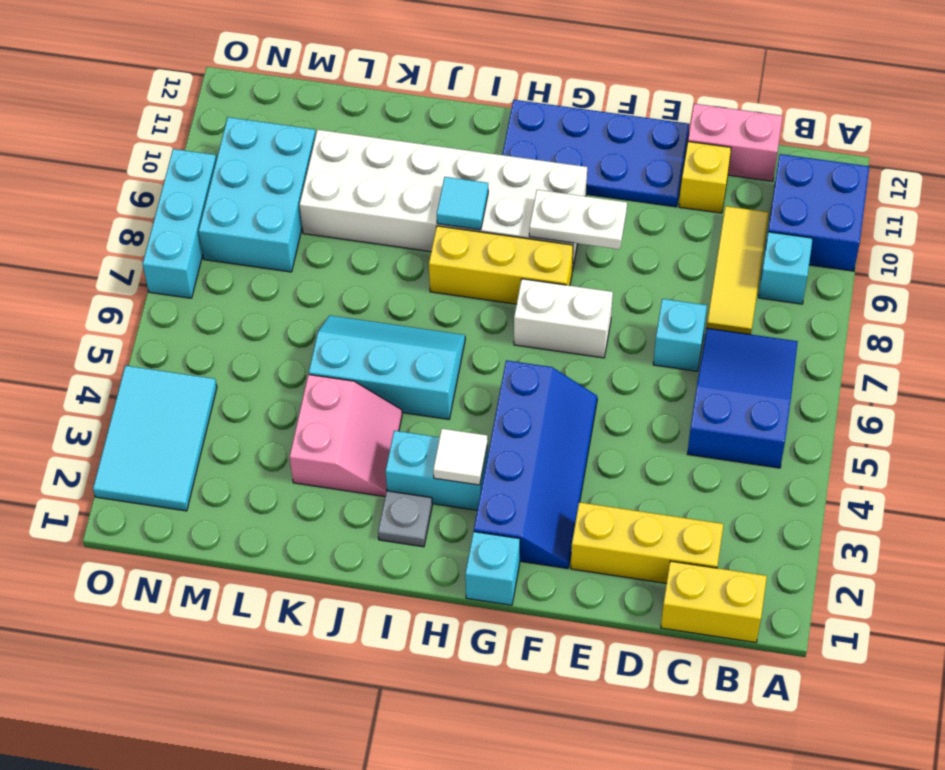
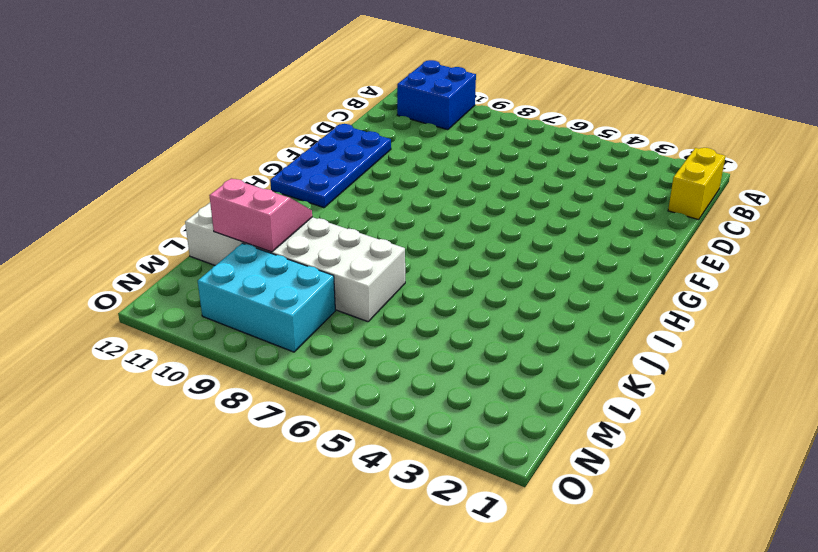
white 2x6 brick [185,203,405,322] -> white 2x6 brick turned to [300,130,587,271]
pink 2x2 slope [209,178,312,252] -> pink 2x2 slope moved to [290,374,402,497]
none -> blue 2x3 slope [687,328,798,468]
none -> cyan 1x1 brick [759,232,813,304]
none -> yellow 1x3 brick [571,502,724,583]

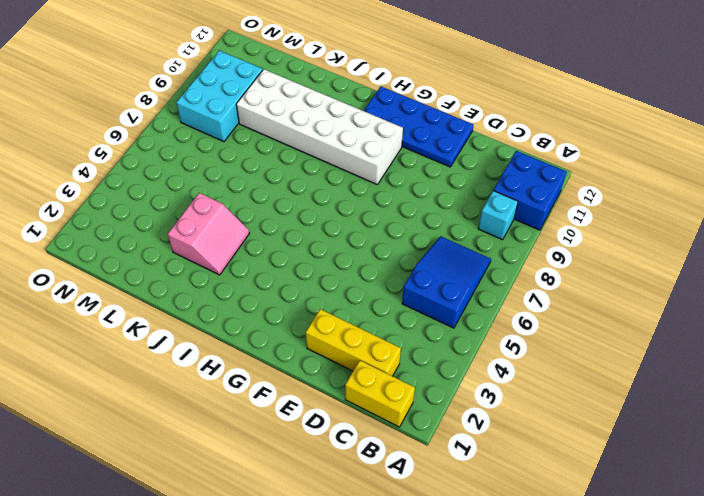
none -> yellow 1x3 tile [707,206,769,334]
none -> pink 1x2 brick [688,104,783,181]
none -> cyan 1x1 brick [653,299,707,371]

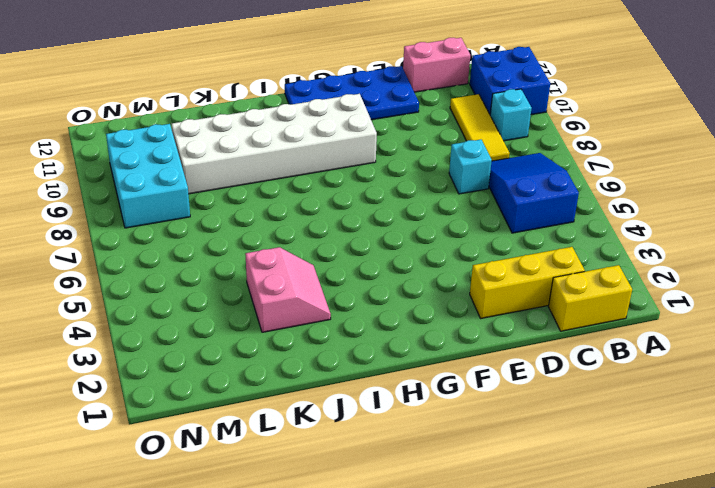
none -> yellow 1x1 brick [679,142,731,213]
none -> blue 2x4 slope [474,360,597,569]
none -> white 1x2 brick [514,279,613,358]

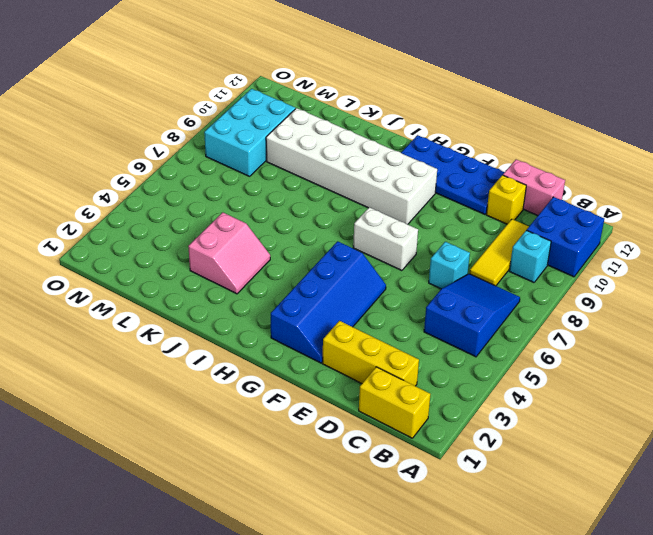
none -> cyan 1x1 brick [465,532,520,605]
none -> yellow 1x3 brick [429,226,573,304]
none -> cyan 1x2 brick [385,431,488,510]

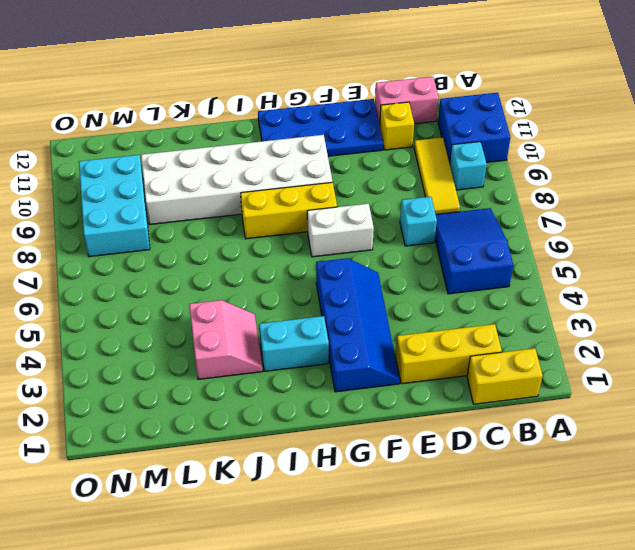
none -> cyan 1x1 brick [465,532,520,605]
none -> grey 1x1 plate [378,491,432,547]
none -> cyan 2x3 slope [309,315,465,419]

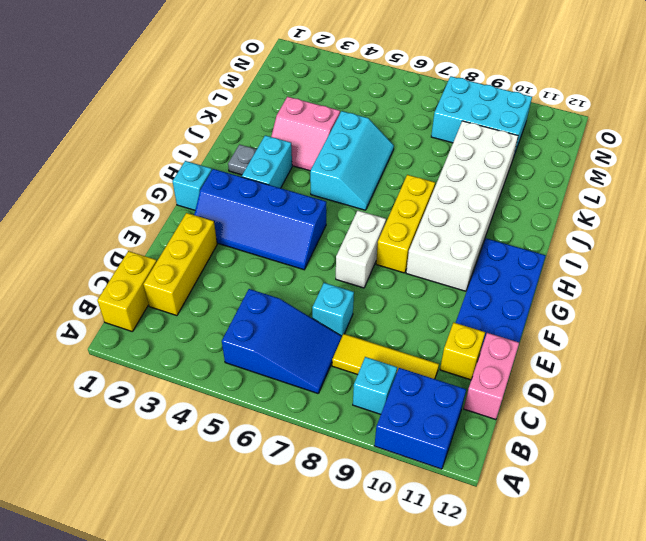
none -> cyan 2x3 tile [93,366,217,511]
none -> cyan 1x3 brick [143,149,216,298]
none -> white 1x2 plate [529,190,627,249]

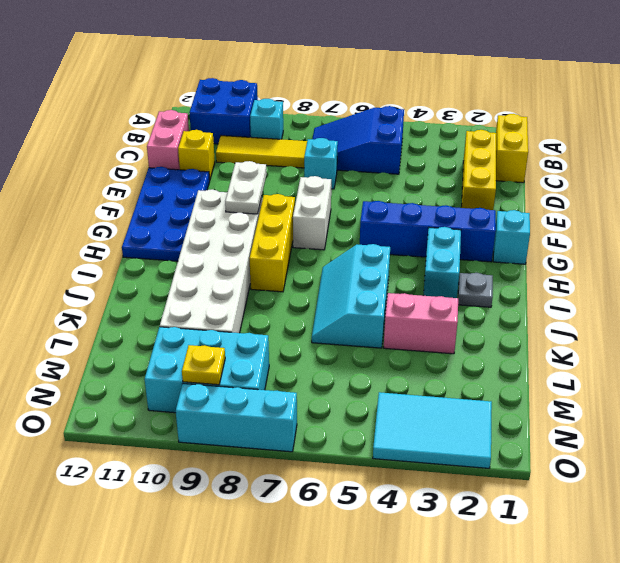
yellow 1x1 plate [182,345,225,385] -> none
none -> white 1x1 tile [433,429,488,485]
none -> cyan 1x1 tile [437,177,488,230]

